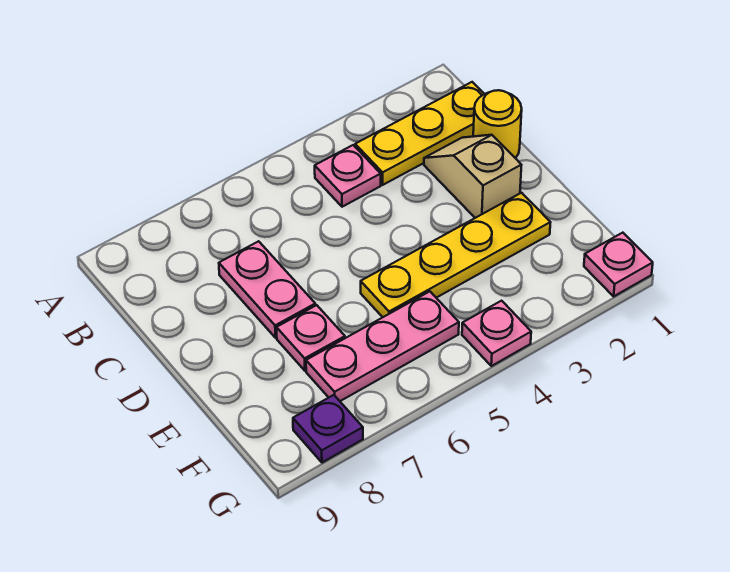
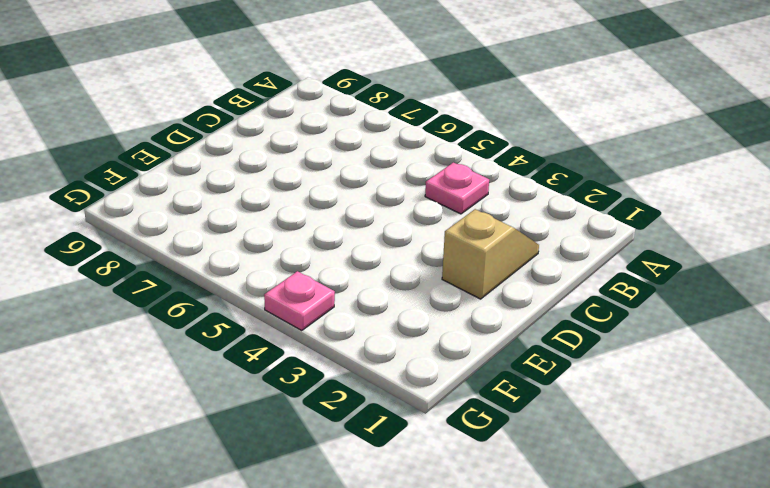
none -> yellow 1x3 plate [355,82,484,185]
none -> yellow 1x1 round brick [473,90,522,158]

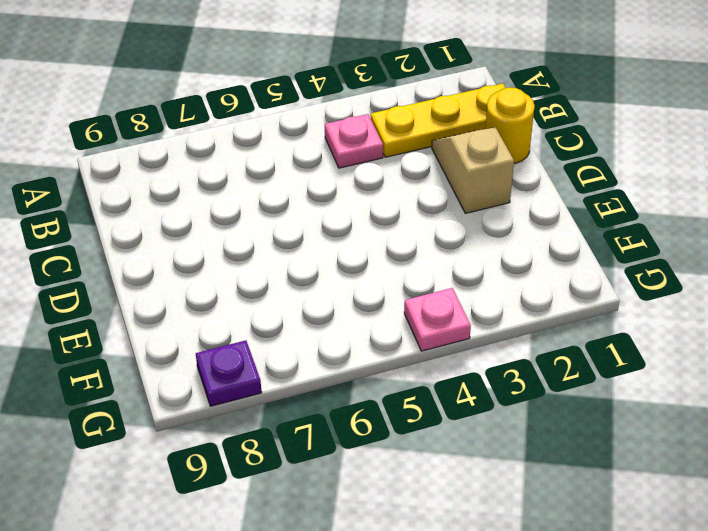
none -> pink 1x2 plate [219,241,315,338]
none -> yellow 1x4 plate [361,193,551,317]

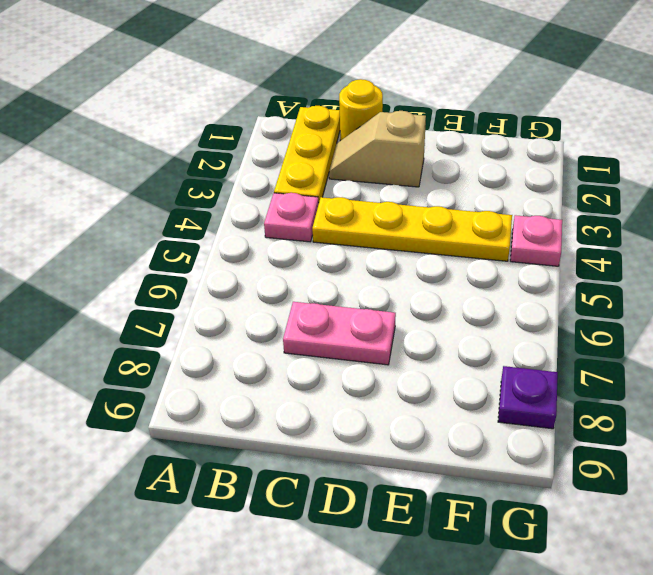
yellow 1x4 plate [312,197,512,261] -> yellow 1x4 plate turned to [361,193,551,317]
none -> pink 1x1 plate [277,305,345,371]
none -> pink 1x3 plate [306,292,459,401]

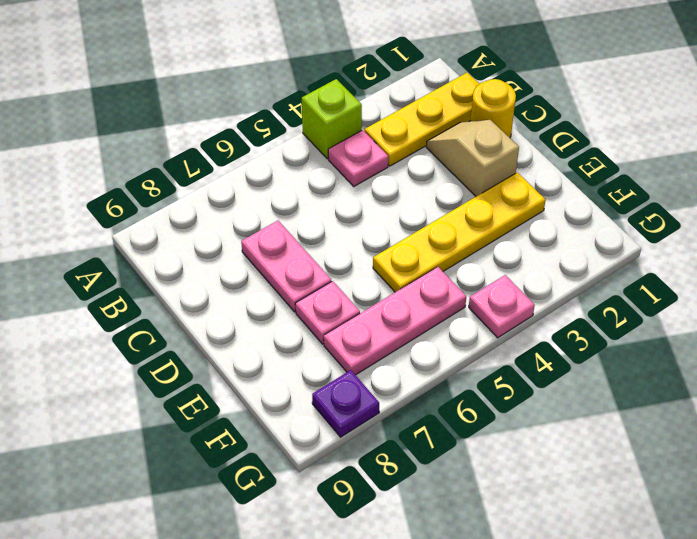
lime 1x1 brick [302,79,362,159] -> none
none -> pink 1x1 plate [584,233,653,296]

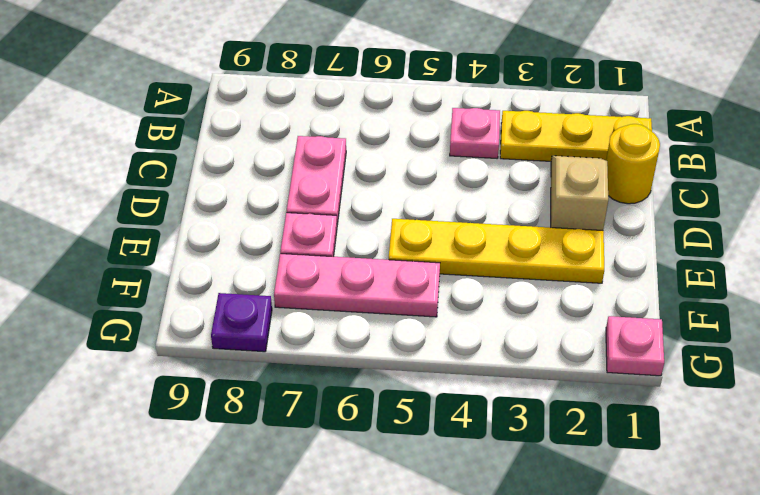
none -> pink 1x1 plate [462,301,531,366]

